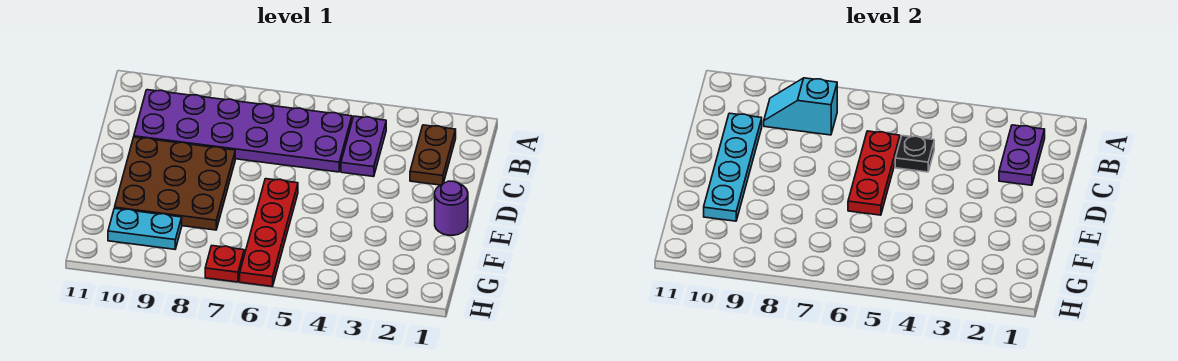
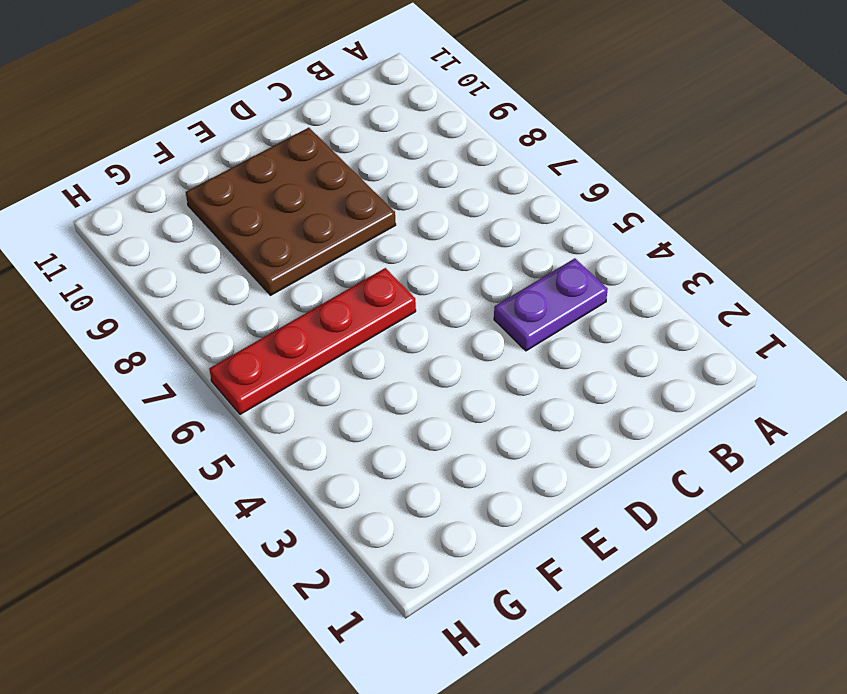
none -> brown 1x2 plate [410,125,456,185]
none -> purple 2x6 plate [134,90,352,172]
none -> purple 1x1 round brick [435,181,468,235]

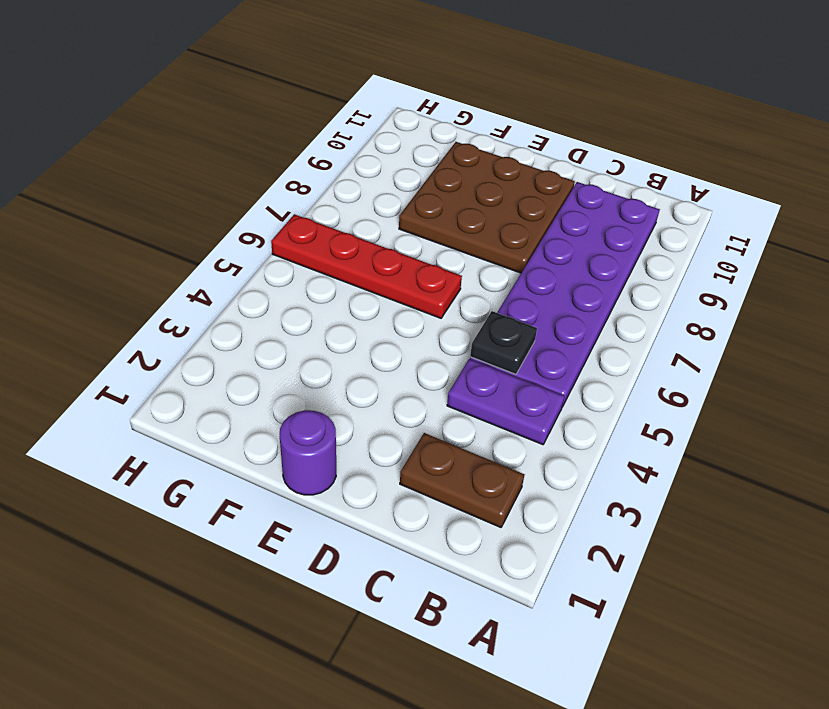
none -> cyan 1x2 plate [108,208,182,249]
none -> red 1x1 plate [205,246,244,282]
none -> purple 1x2 plate [999,125,1045,185]

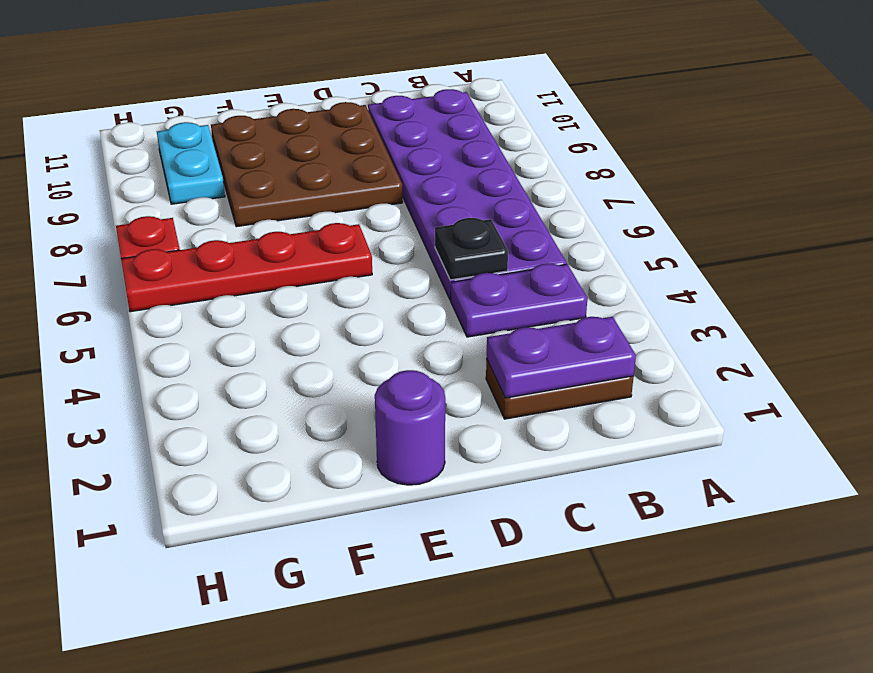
none -> cyan 1x2 slope [764,78,837,135]
none -> red 1x3 plate [848,131,900,215]
none -> cyan 1x4 plate [704,113,762,221]

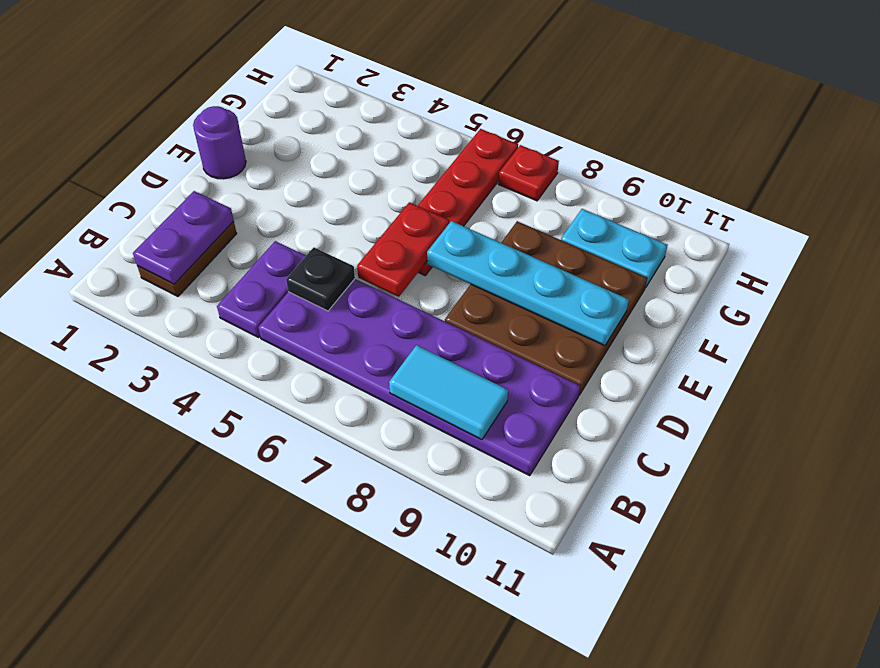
cyan 1x2 tile [389,345,508,440] -> cyan 1x2 slope [764,78,837,135]
red 1x2 plate [357,202,449,297] -> red 1x3 plate [848,131,900,215]
cyan 1x4 plate [427,221,629,346] -> cyan 1x4 plate turned to [704,113,762,221]

